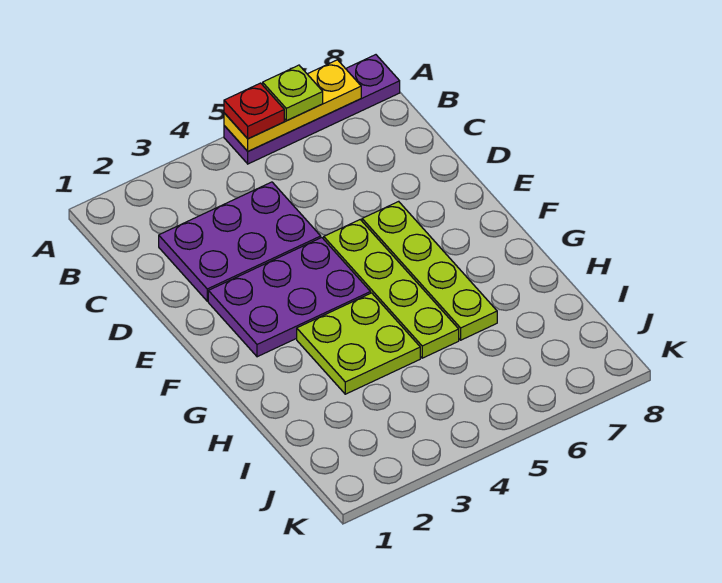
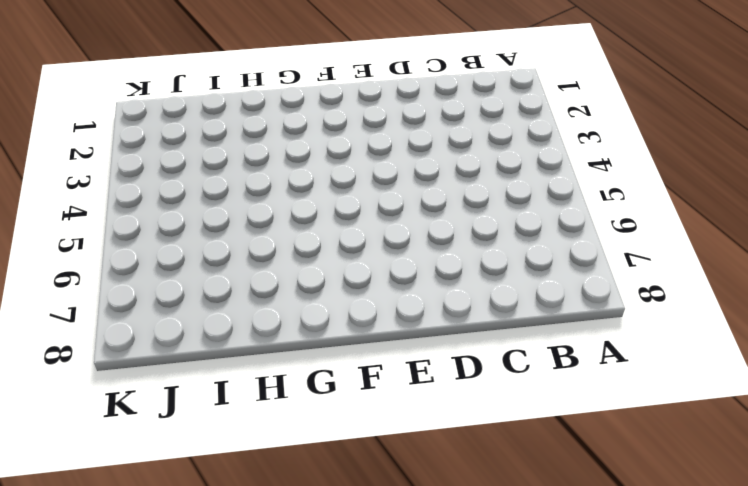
none -> purple 1x4 plate [224,55,400,164]
none -> purple 2x3 plate [159,182,321,301]

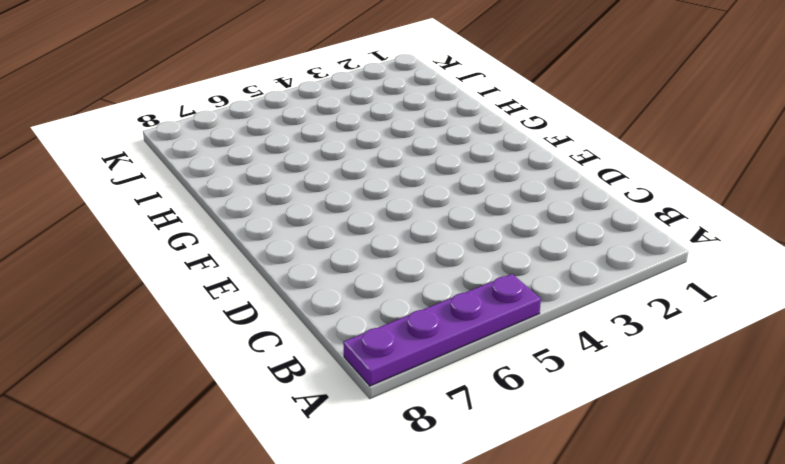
none -> purple 2x3 plate [159,182,321,301]
none -> purple 2x3 plate [208,238,371,357]

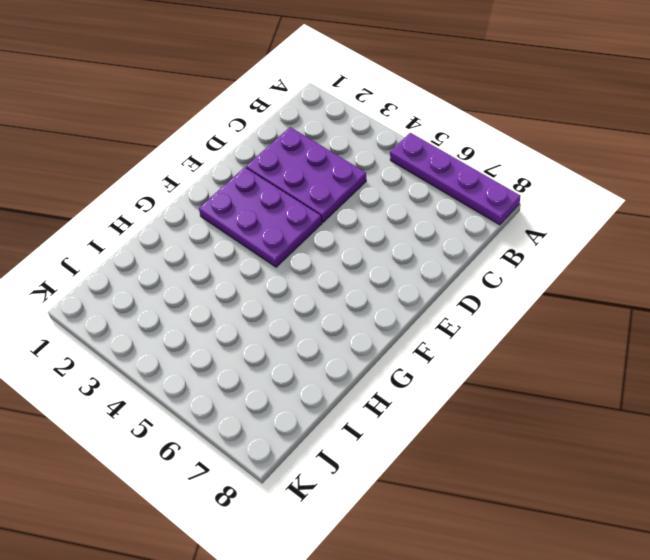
none -> lime 1x4 plate [324,220,459,358]
none -> lime 1x4 plate [362,201,497,340]

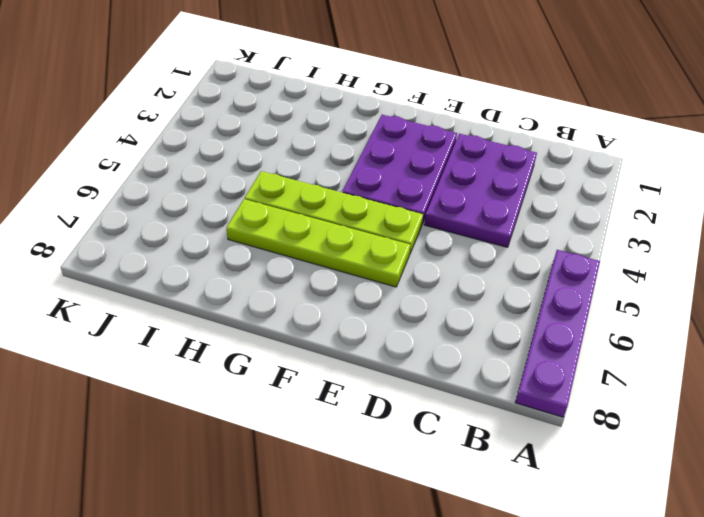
none -> lime 2x2 plate [297,293,420,394]
none -> yellow 1x3 plate [224,60,361,151]

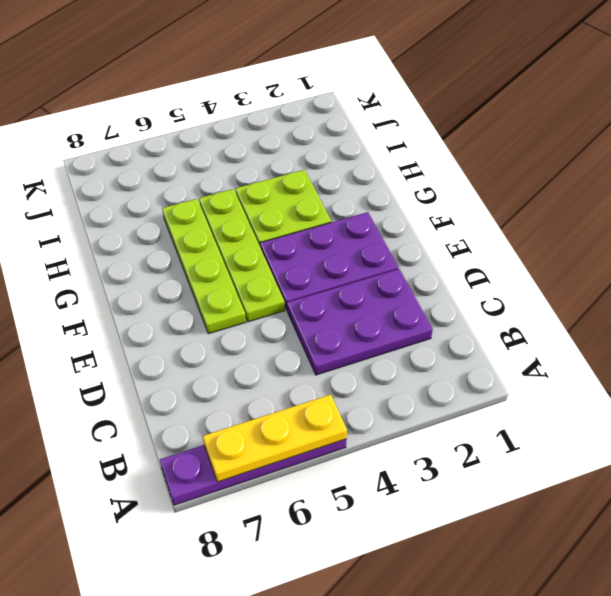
none -> red 1x1 plate [224,83,284,139]
none -> lime 1x1 plate [263,65,323,121]

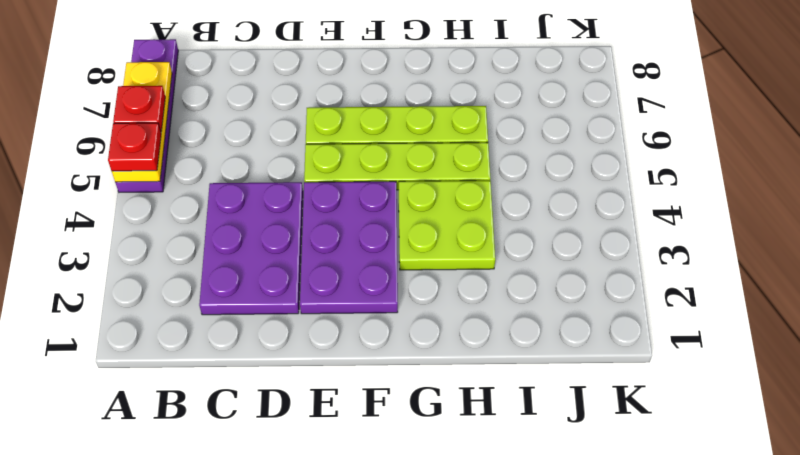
red 1x1 plate [113,86,165,131] -> lime 1x1 plate [263,65,323,121]

